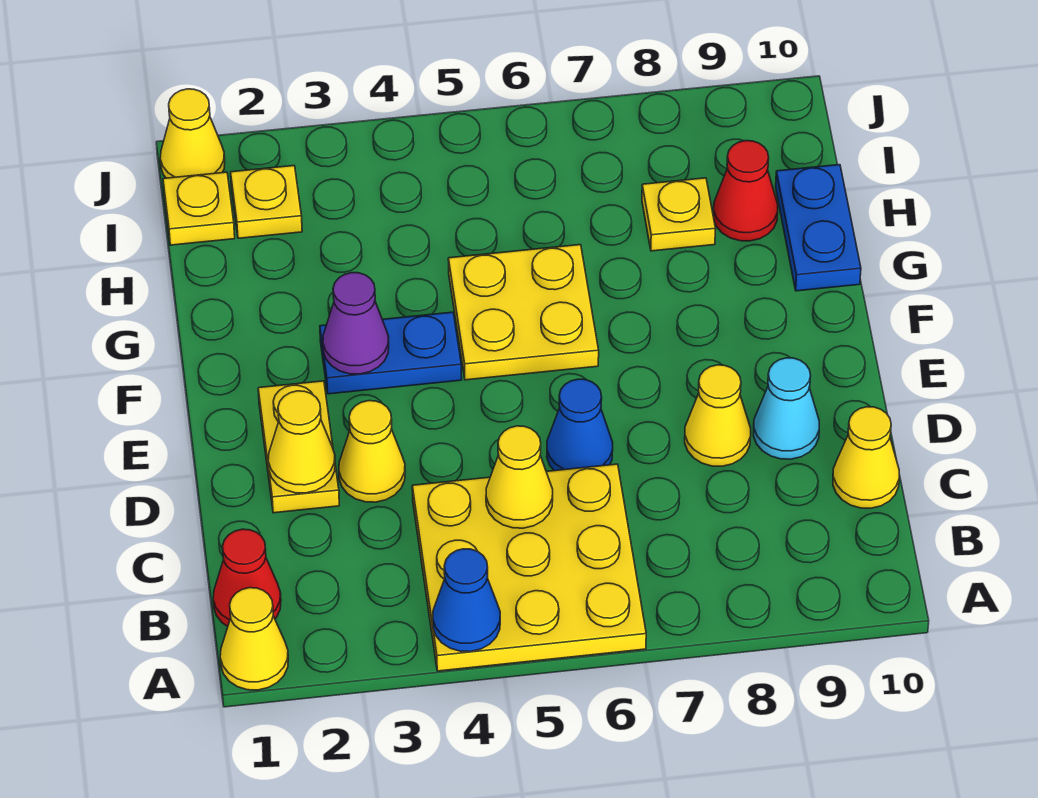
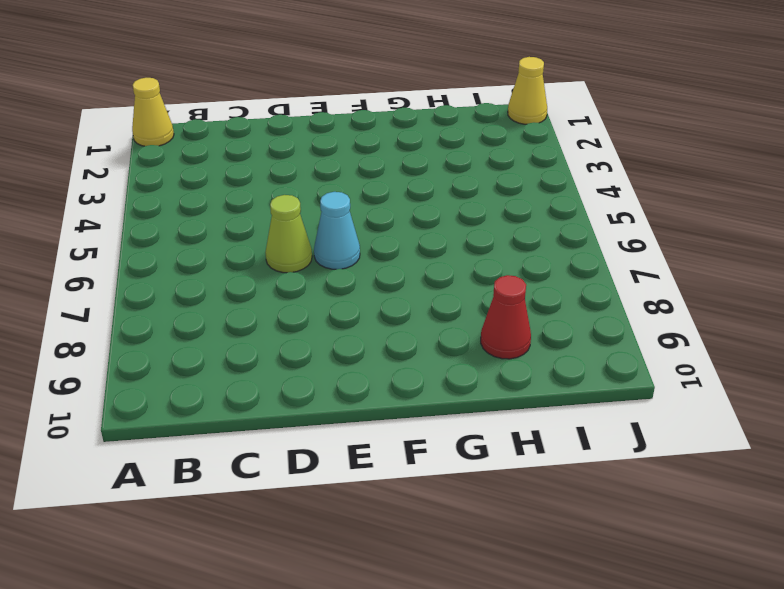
lime 1x1 cone [265,195,312,273] -> blue 1x1 cone [547,379,613,471]
cyan 1x1 cone [314,192,360,269] -> cyan 1x1 cone moved to [754,358,819,459]
none -> yellow 3x3 plate [412,464,646,671]
none -> red 1x1 cone [213,529,281,626]
none -> yellow 1x1 cone [833,407,899,508]

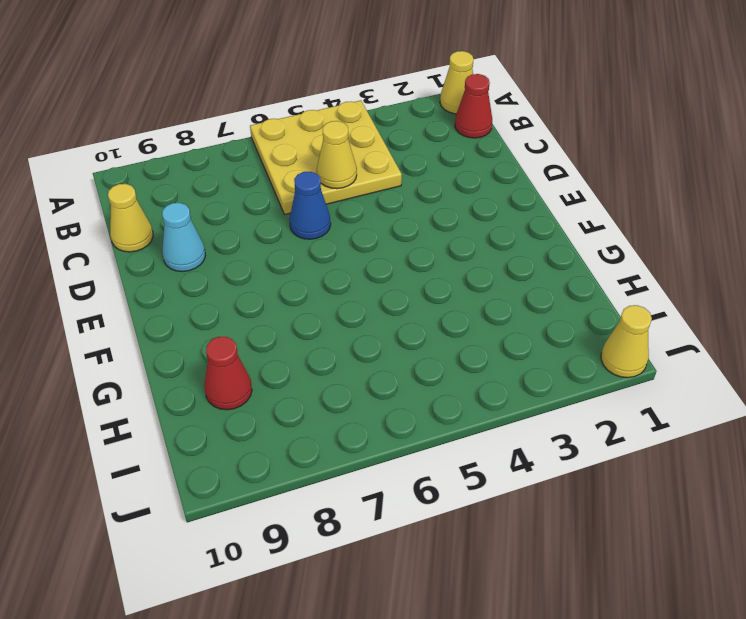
none -> yellow 1x2 plate [258,381,339,513]
none -> yellow 1x1 cone [339,401,405,502]
none -> yellow 1x1 cone [685,365,751,466]

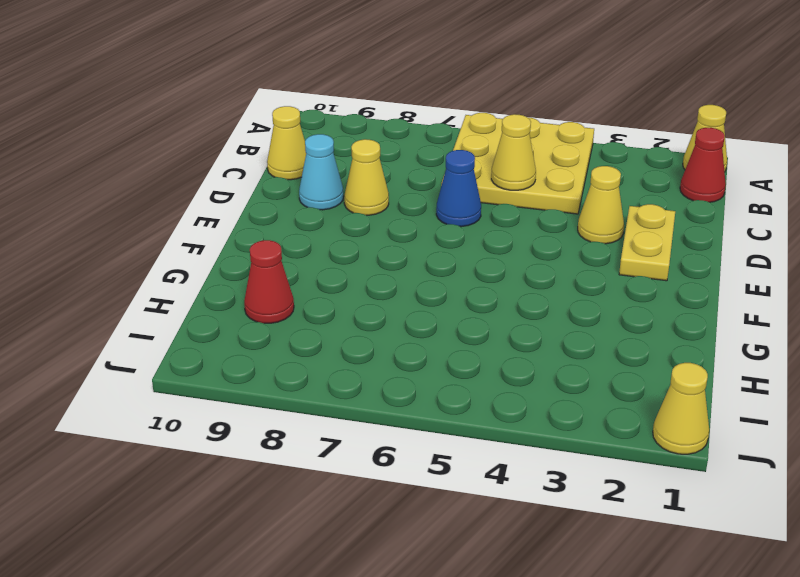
none -> blue 1x2 plate [320,312,462,394]
none -> yellow 2x2 plate [448,245,599,380]
none -> blue 1x2 plate [776,165,861,291]

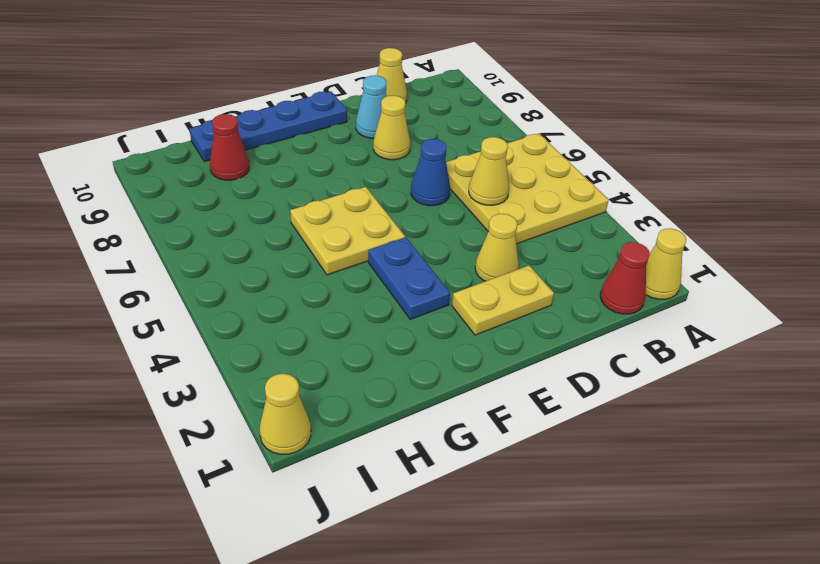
blue 1x4 plate [190,91,347,162] -> blue 1x2 plate [776,165,861,291]
none -> yellow 1x1 plate [642,178,716,251]
none -> yellow 1x1 plate [163,172,235,245]
none -> yellow 1x1 plate [231,166,302,238]

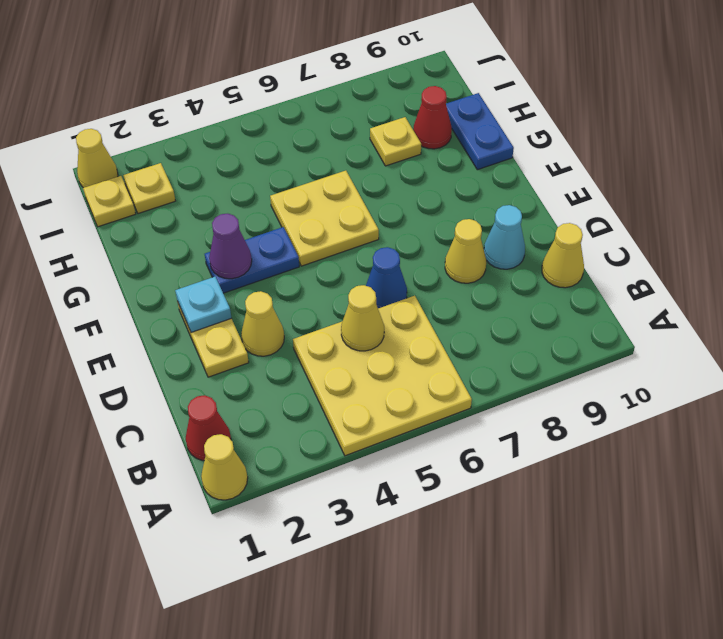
cyan 1x1 plate [175,277,231,332] -> none
none -> blue 1x1 cone [433,549,500,652]
none -> yellow 1x1 cone [268,391,335,493]

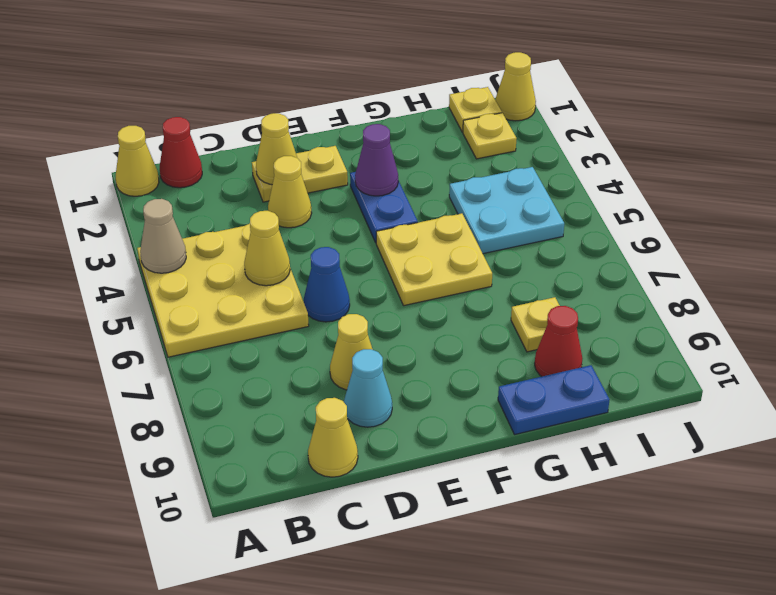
tan 1x1 cone [140,199,186,273] -> blue 1x1 cone [433,549,500,652]
cyan 2x2 plate [449,167,564,254] -> none

